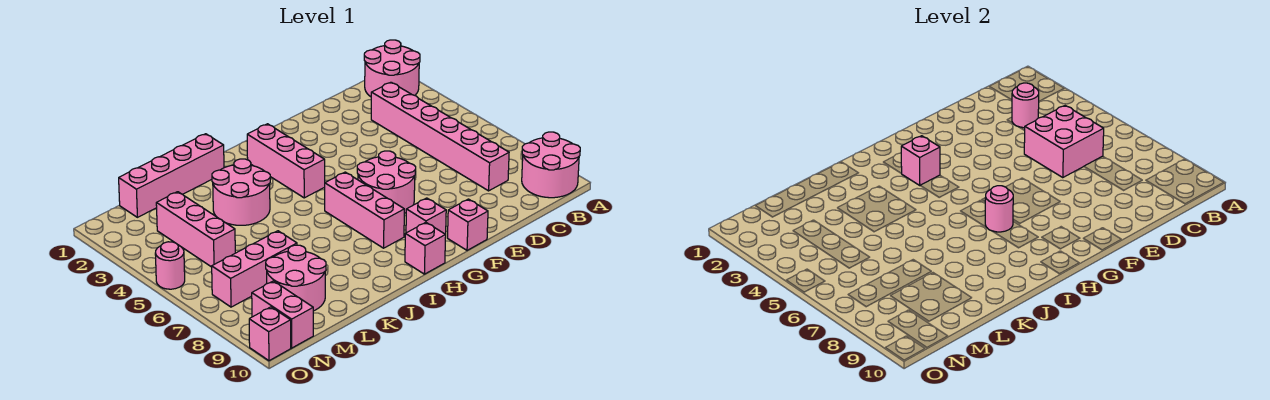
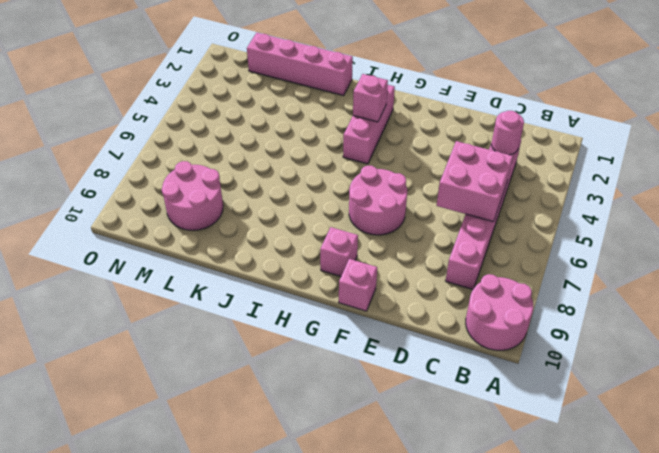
none -> pink 2x2 round brick [364,40,420,97]
none -> pink 1x3 brick [325,172,404,248]
none -> pink 1x1 brick [405,222,446,274]

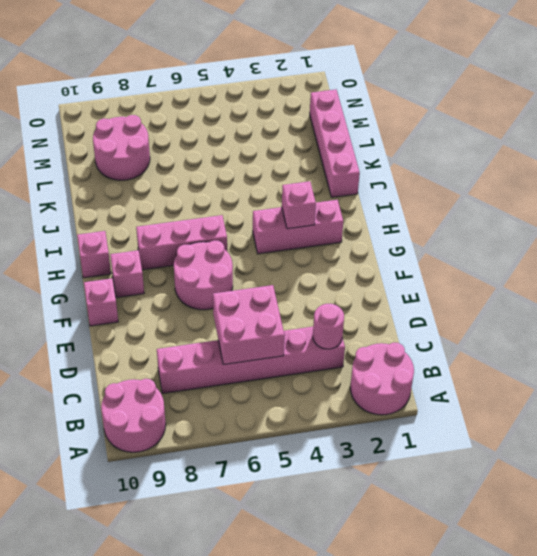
none -> pink 2x2 round brick [212,159,270,225]
none -> pink 1x3 brick [212,231,297,307]
none -> pink 1x3 brick [156,192,235,267]

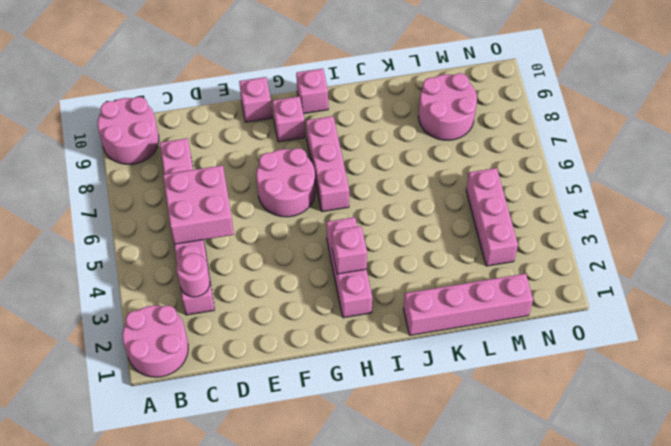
none -> pink 2x2 round brick [212,159,270,225]
none -> pink 1x3 brick [212,231,297,307]
none -> pink 1x2 brick [252,281,313,348]

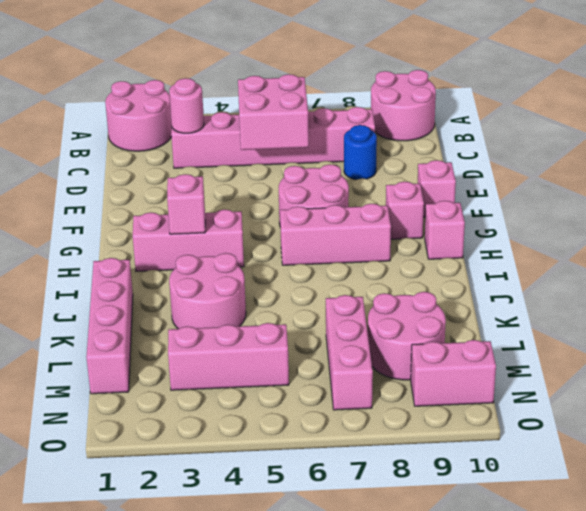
blue 1x1 round brick [344,125,377,180] -> none
none -> pink 1x1 round brick [155,242,185,289]
none -> pink 1x1 brick [249,307,291,361]
none -> pink 1x1 round brick [985,186,1013,232]

